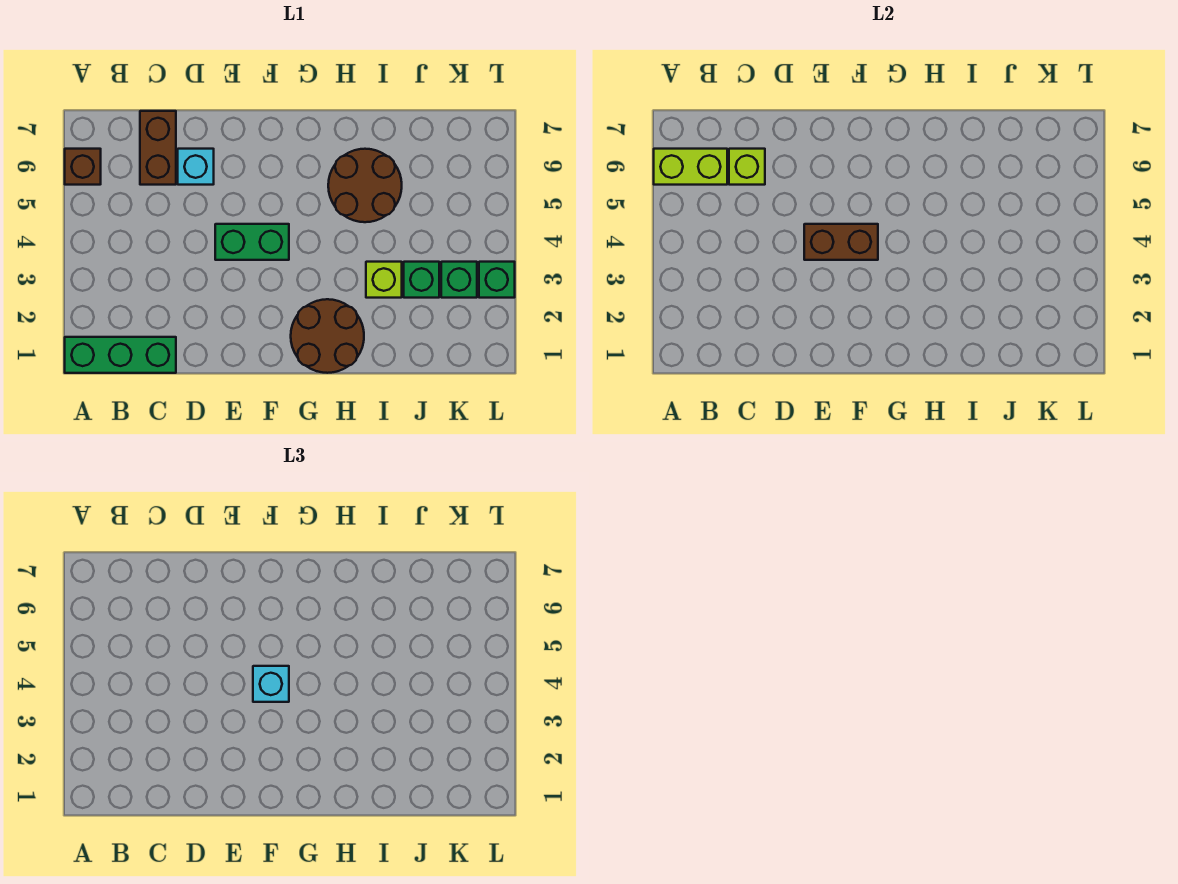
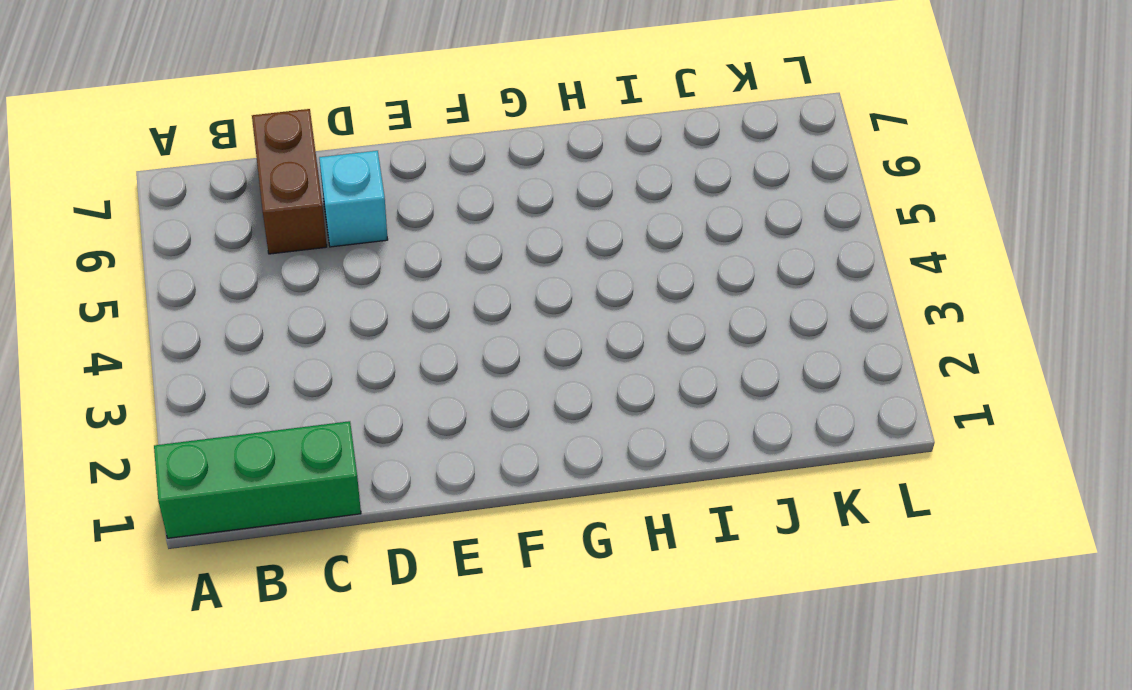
none -> brown 1x1 brick [65,149,101,185]
none -> green 1x2 brick [215,224,289,260]
none -> brown 2x2 round brick [291,299,364,373]

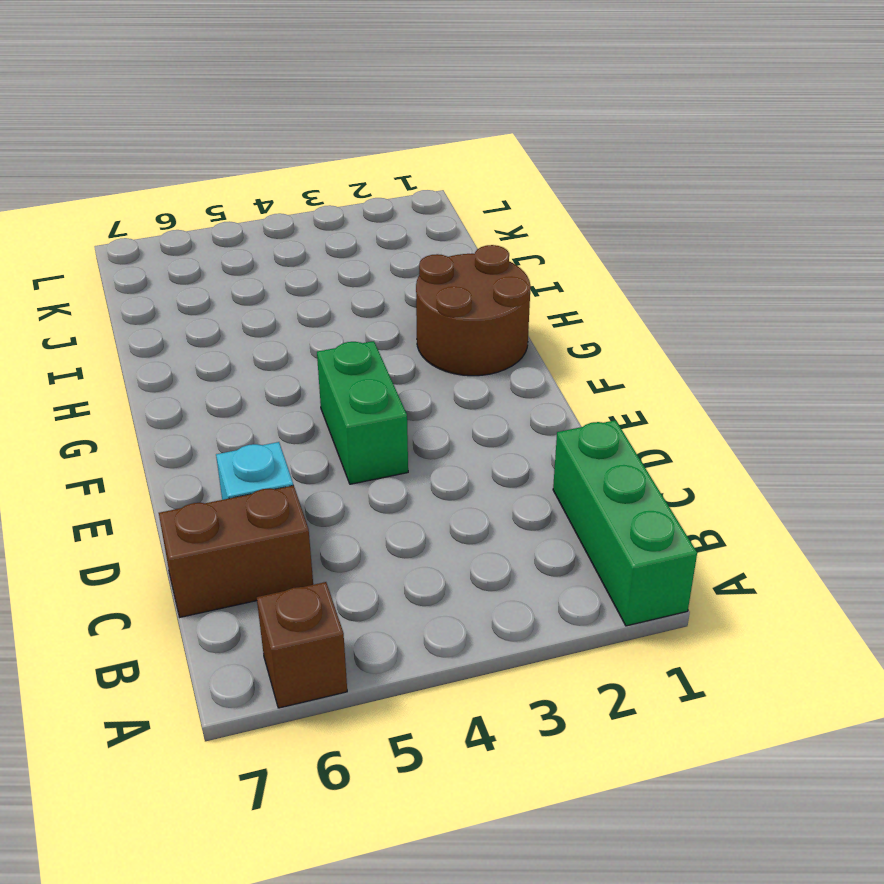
none -> brown 2x2 round brick [328,149,402,222]
none -> lime 1x1 brick [366,262,402,298]
none -> green 1x1 brick [404,262,439,298]

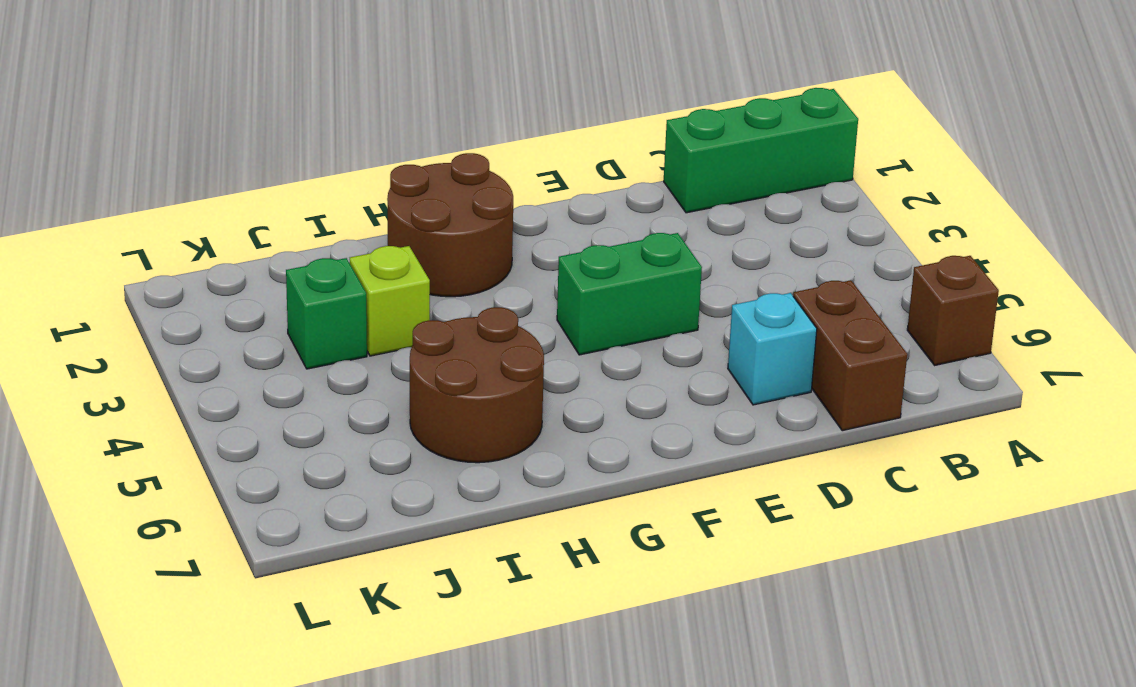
none -> green 1x1 brick [441,262,477,298]
none -> green 1x1 brick [479,262,515,298]
none -> lime 1x2 brick [654,149,727,185]

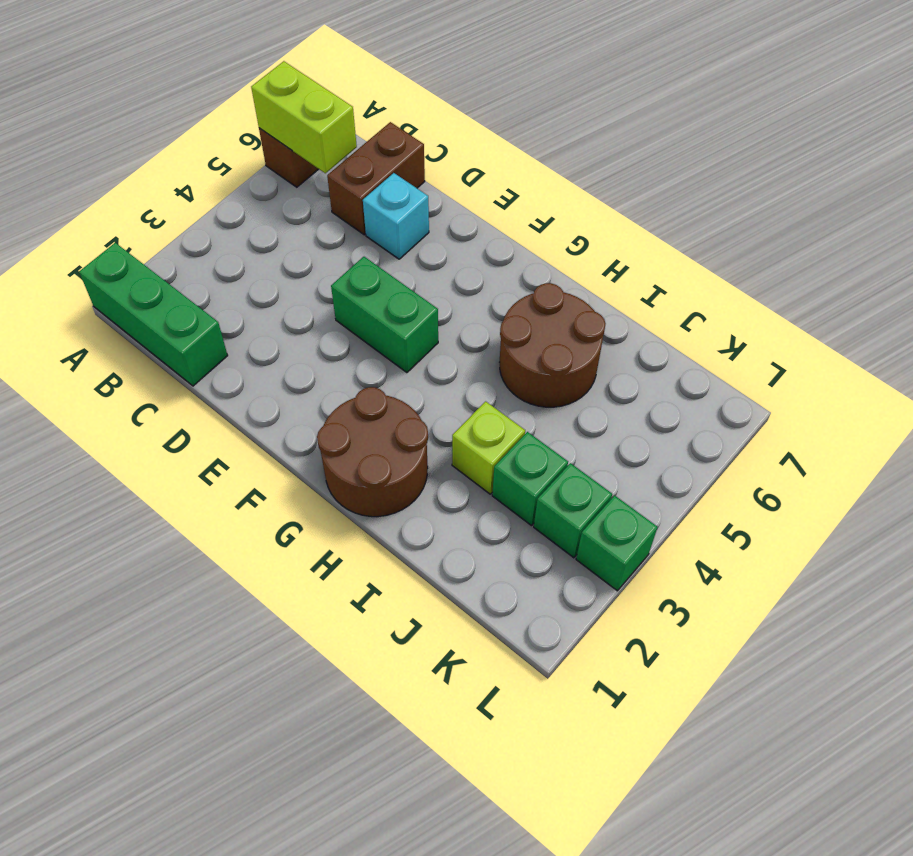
none -> lime 1x1 brick [729,149,765,185]
none -> brown 1x2 brick [804,224,878,260]
none -> cyan 1x1 brick [253,666,289,702]

